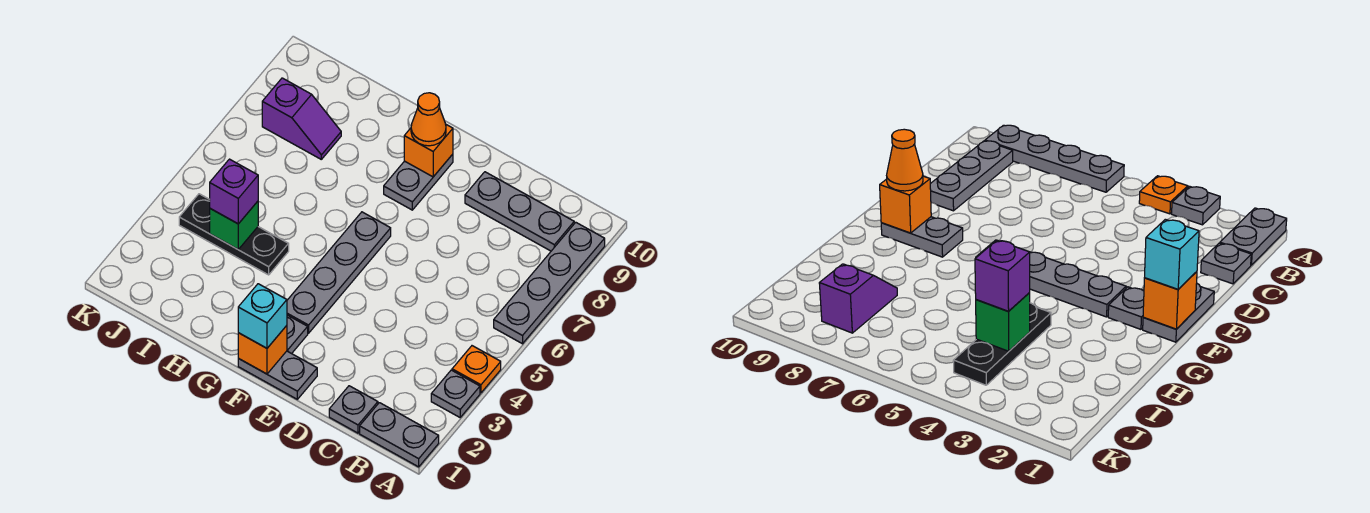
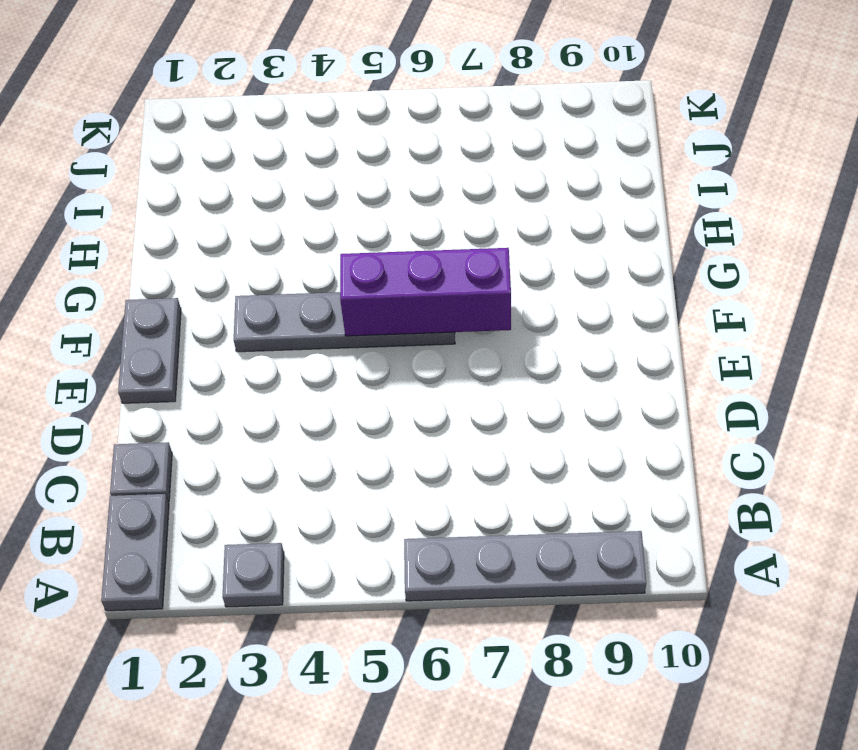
purple 1x3 brick [340,248,511,336] -> none
none -> orange 1x1 plate [452,346,501,393]
none -> grey 1x3 plate [465,172,574,251]
none -> grey 1x1 plate [287,315,308,354]

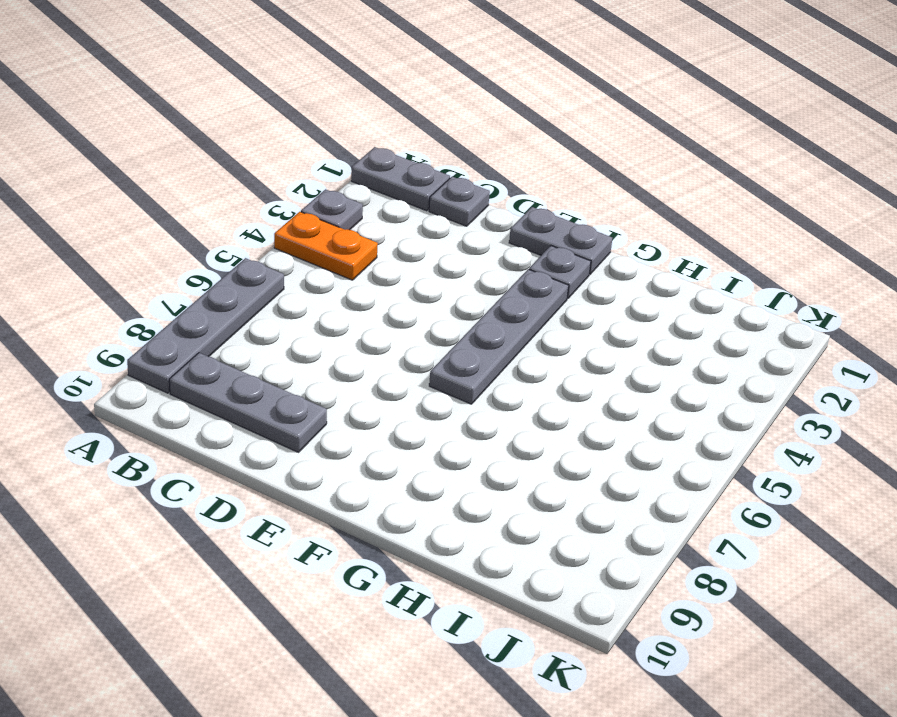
orange 1x2 plate [274,212,378,280] -> orange 1x1 plate [452,346,501,393]
none -> grey 1x2 plate [384,154,453,210]
none -> black 1x3 plate [179,194,289,275]
none -> purple 1x2 slope [262,78,341,159]

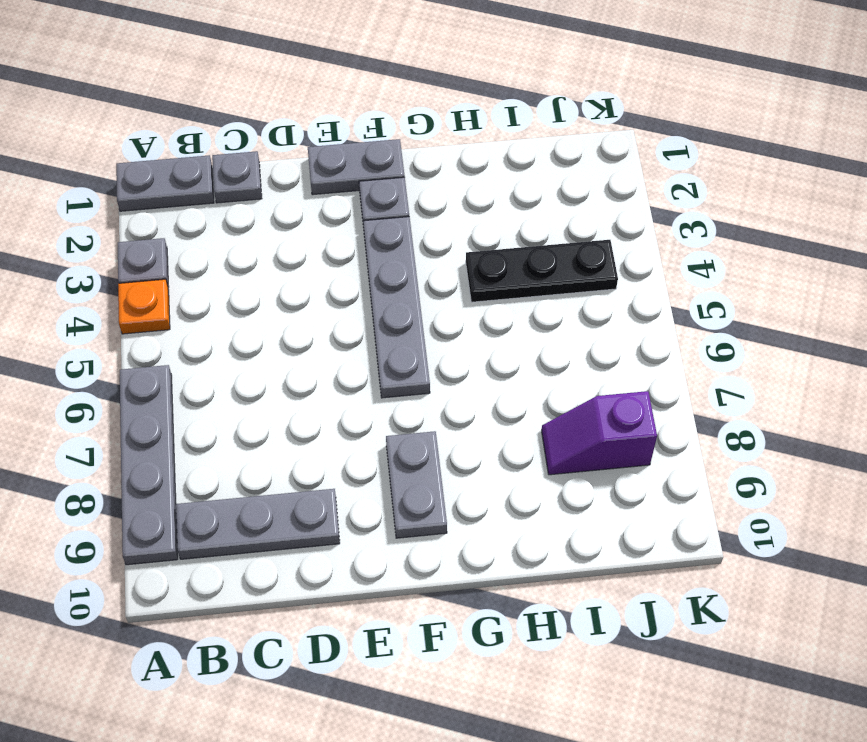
none -> orange 1x1 brick [238,326,287,374]
none -> orange 1x1 brick [404,125,453,177]
none -> green 1x1 brick [210,201,258,250]

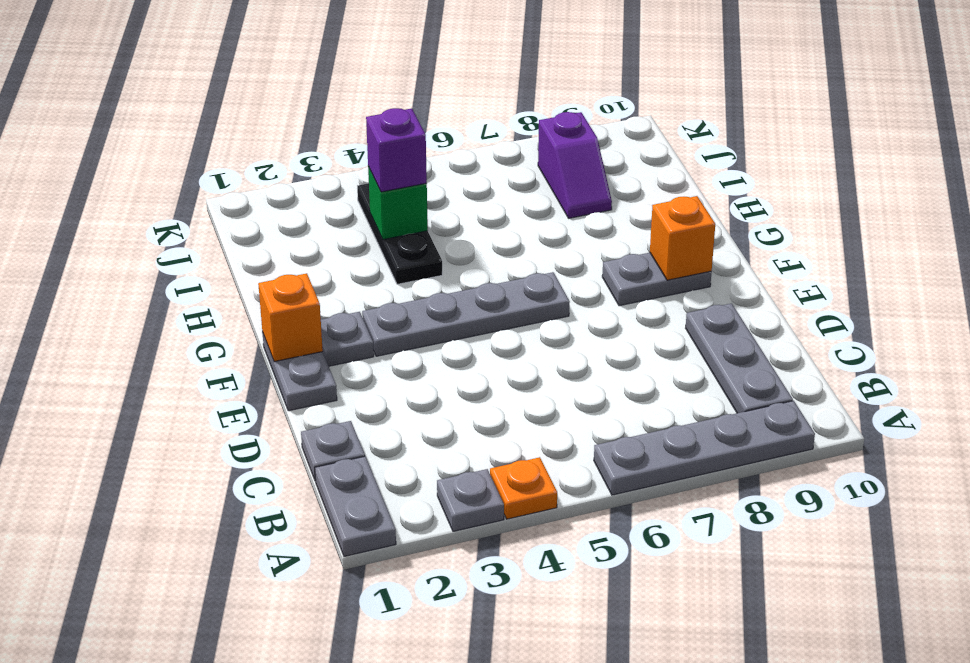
none -> cyan 1x1 brick [238,284,287,348]
none -> orange 1x1 cone [411,93,446,146]

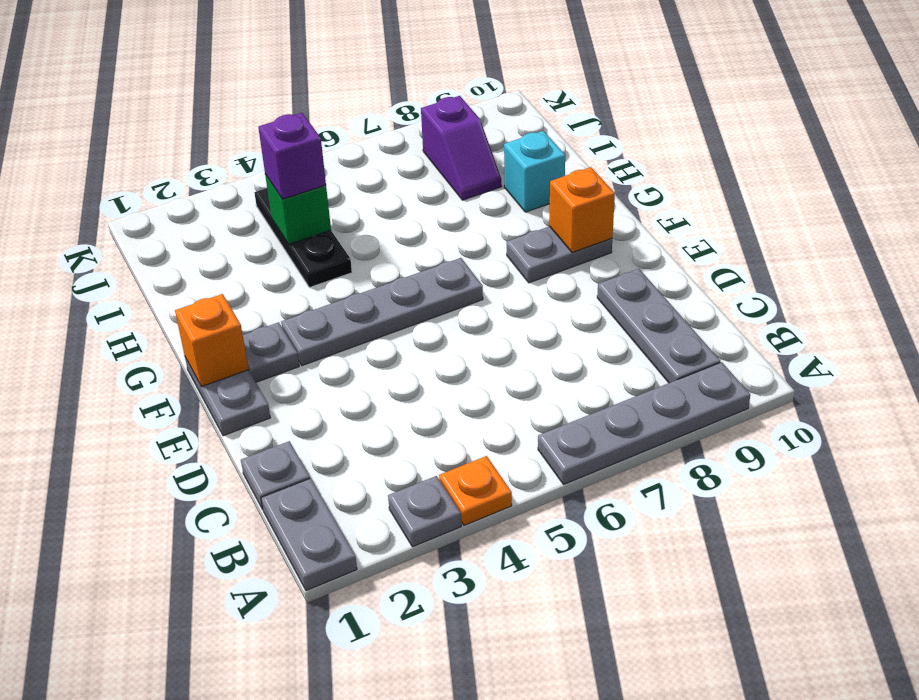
cyan 1x1 brick [504,131,565,212] -> cyan 1x1 brick moved to [238,284,287,348]
none -> orange 1x1 cone [411,93,446,146]

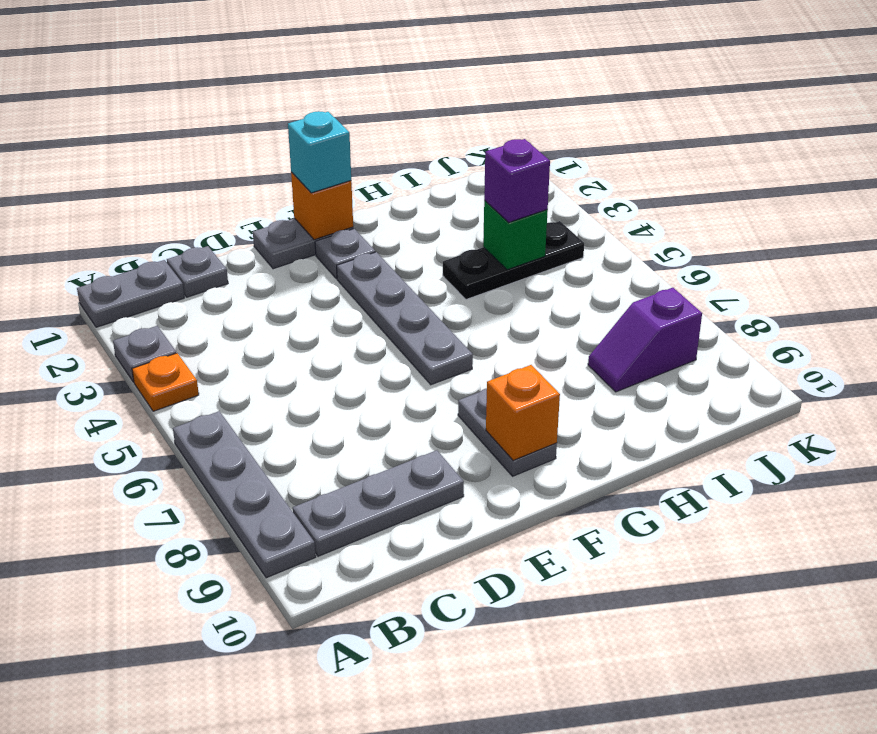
none -> orange 1x1 cone [411,93,446,146]

